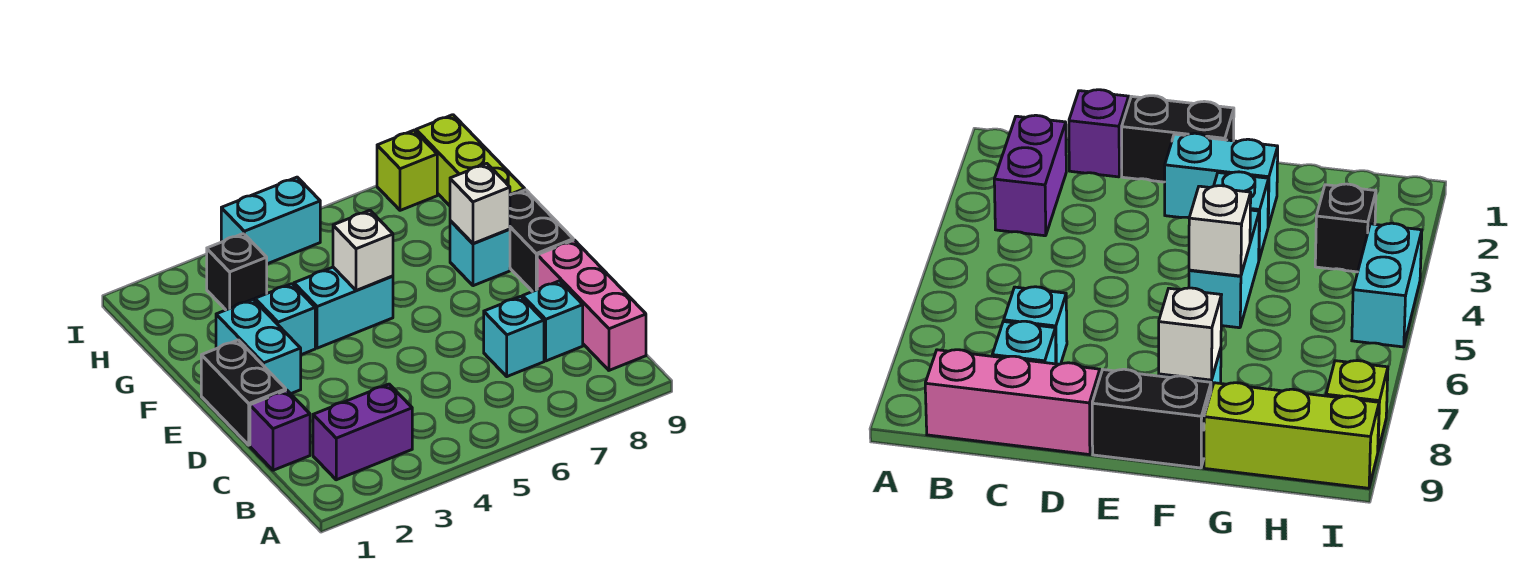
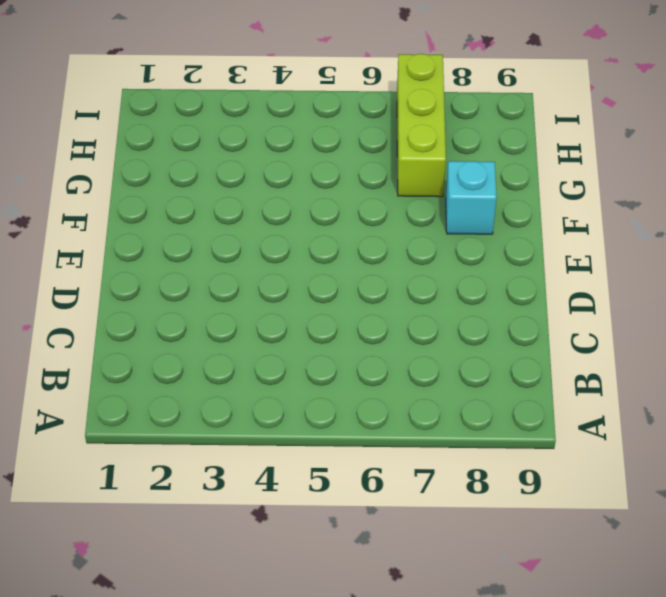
lime 1x3 brick [397,54,446,197] -> lime 1x3 brick moved to [416,115,525,206]
none -> purple 1x2 brick [313,384,412,480]
none -> pink 1x3 brick [537,240,646,370]
none -> purple 1x1 brick [250,390,310,470]

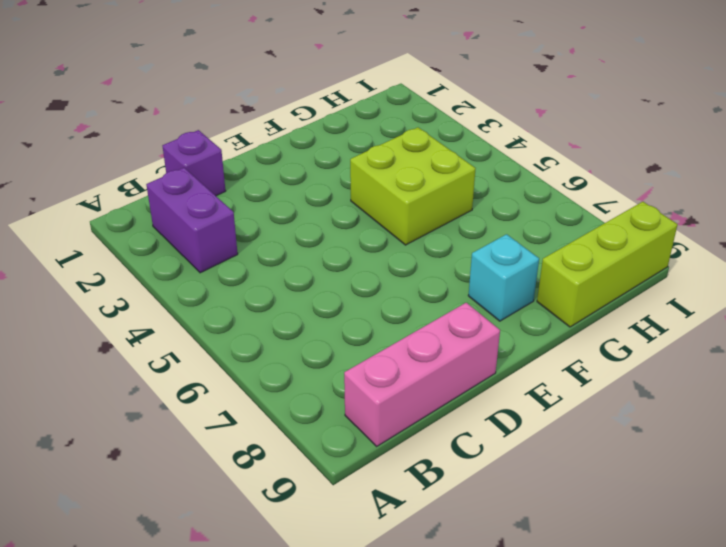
lime 2x2 brick [350,127,476,245] -> cyan 1x2 brick [294,267,393,348]
none -> cyan 1x1 brick [484,296,544,377]
none -> cyan 1x1 brick [523,281,583,361]
none -> black 1x2 brick [201,340,286,445]

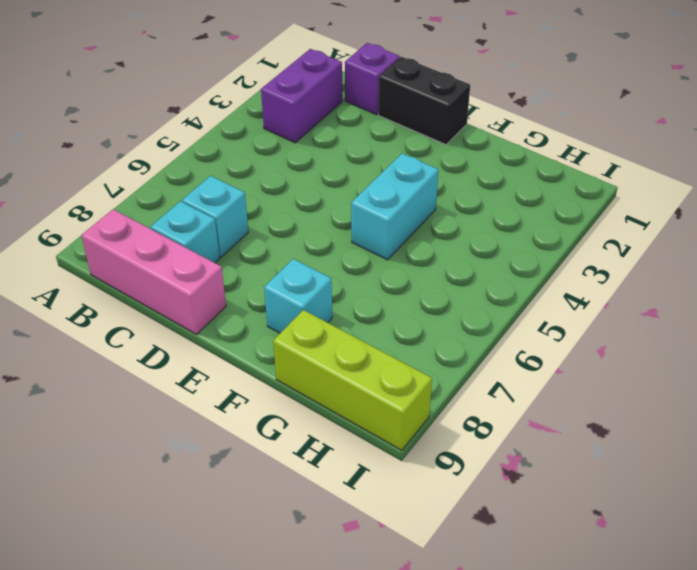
none -> cyan 1x2 brick [216,299,301,394]
none -> black 1x2 brick [510,190,573,292]
none -> cyan 1x1 brick [255,284,315,355]

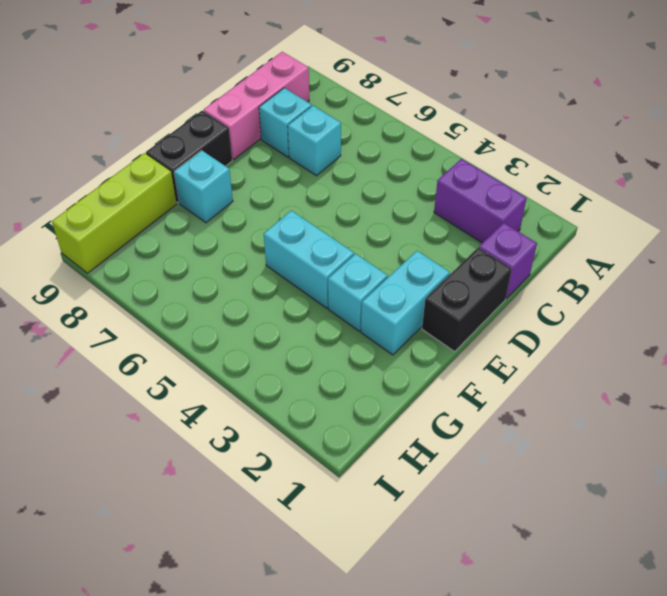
none -> black 1x1 brick [207,234,267,310]
none -> cyan 1x2 brick [221,177,320,264]
none -> lime 1x1 brick [377,130,437,210]

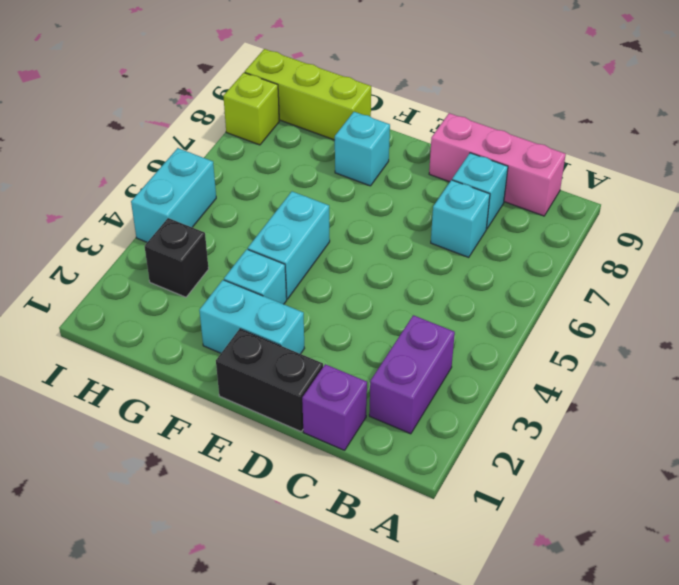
none -> black 1x2 brick [510,190,573,292]
none -> white 1x1 brick [333,210,393,290]
none -> white 1x1 brick [450,163,510,244]

